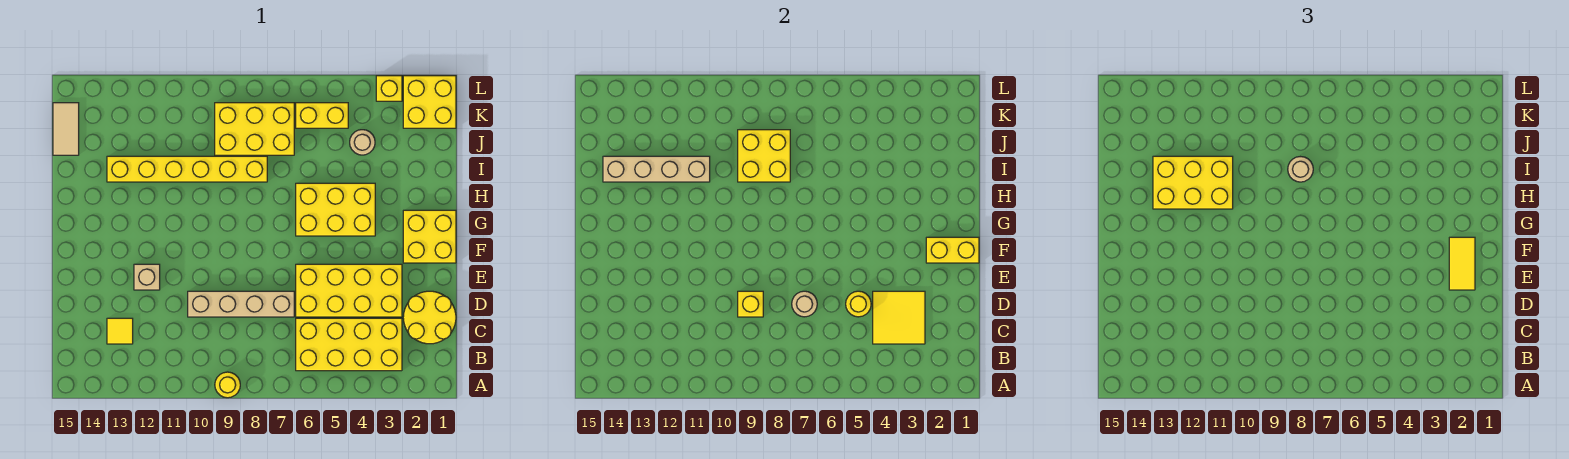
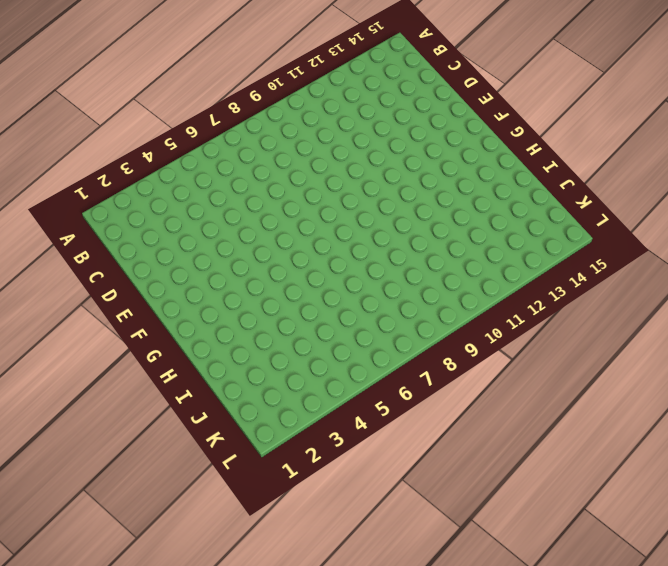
none -> yellow 1x1 round brick [215,372,240,398]
none -> yellow 2x4 brick [296,318,402,371]
none -> yellow 2x2 round brick [403,291,456,344]

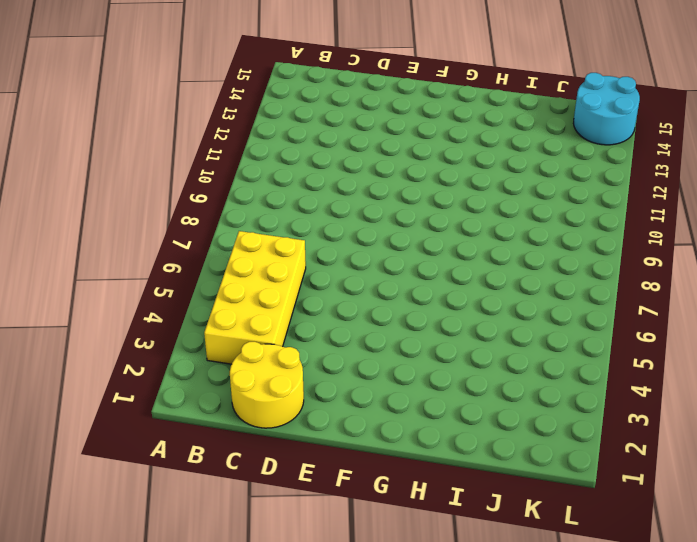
cyan 2x2 round brick [573,73,640,145] -> tan 1x2 tile [53,103,79,155]
none -> yellow 1x1 round brick [215,372,240,398]
none -> yellow 1x1 tile [107,318,133,344]
none -> yellow 2x4 brick [296,264,402,317]

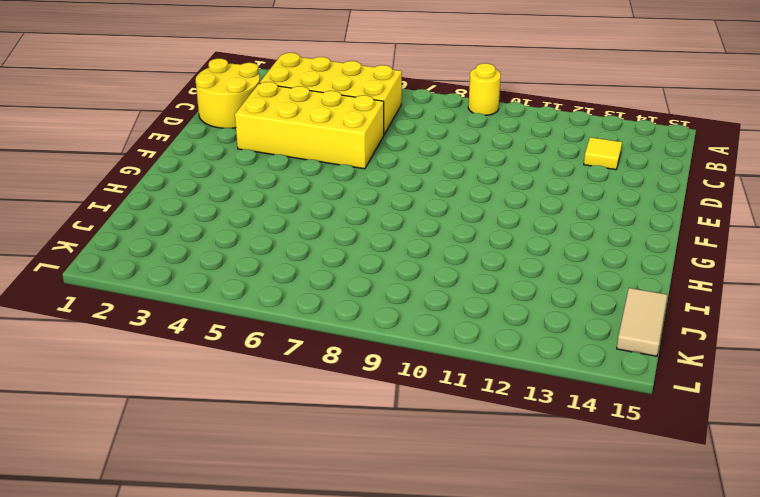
none -> tan 1x4 brick [188,291,294,317]
none -> tan 1x1 brick [134,264,160,290]
none -> yellow 2x2 brick [403,210,456,263]

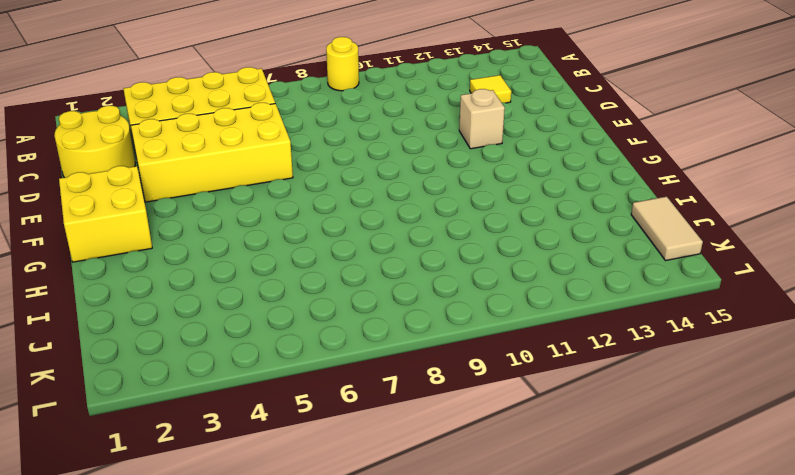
none -> tan 1x4 brick [188,291,294,317]
none -> yellow 2x3 brick [296,183,375,236]
none -> yellow 1x6 brick [107,156,267,182]

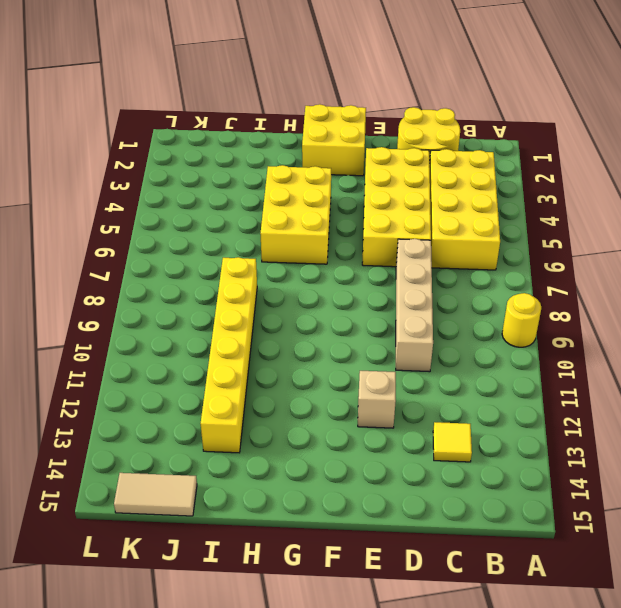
none -> tan 1x1 round brick [350,130,375,155]
none -> yellow 2x3 brick [215,103,294,155]
none -> yellow 2x2 brick [403,76,456,128]

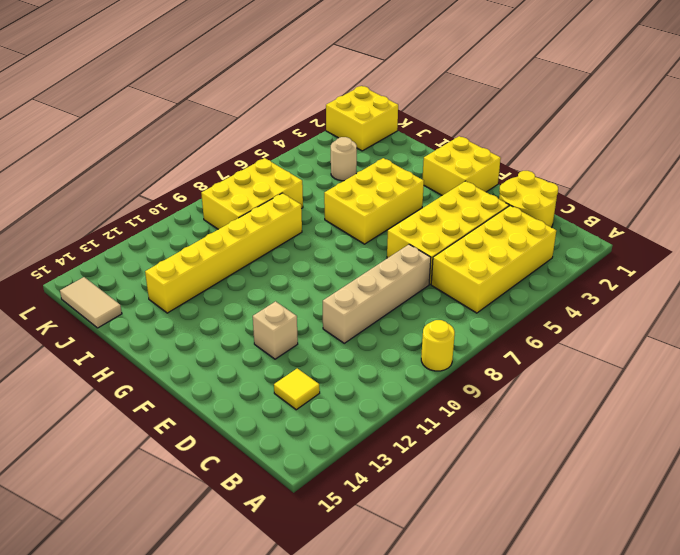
none -> yellow 1x2 brick [296,103,348,128]
none -> yellow 1x1 brick [376,76,402,101]
none -> yellow 2x2 tile [873,291,925,344]

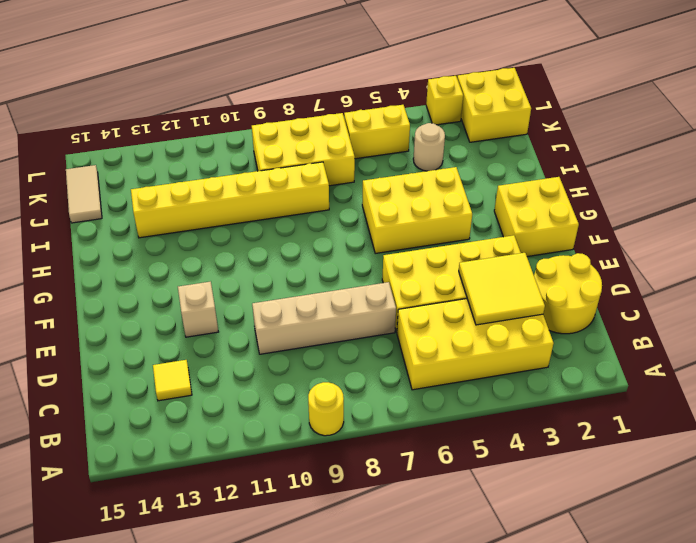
none -> yellow 1x1 round brick [846,291,871,317]
none -> tan 1x1 round brick [792,291,817,317]
none -> yellow 1x1 brick [738,291,763,317]

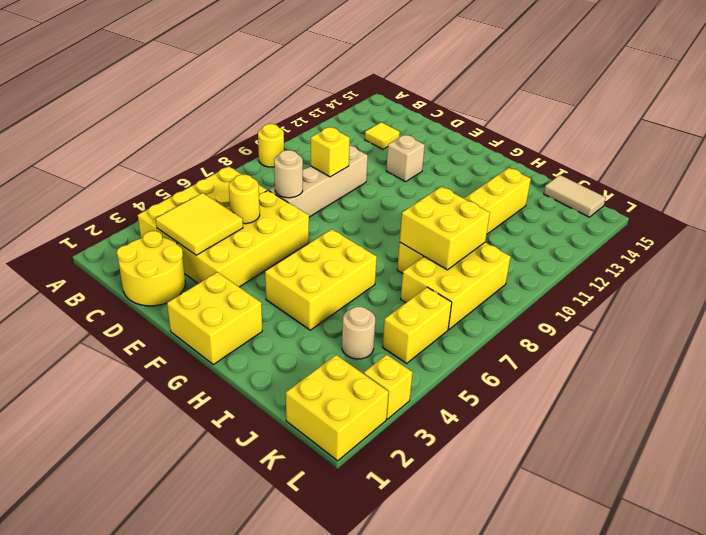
none -> yellow 1x2 brick [926,237,979,263]
none -> tan 1x4 brick [603,156,710,182]
none -> yellow 1x2 tile [1449,237,1475,290]

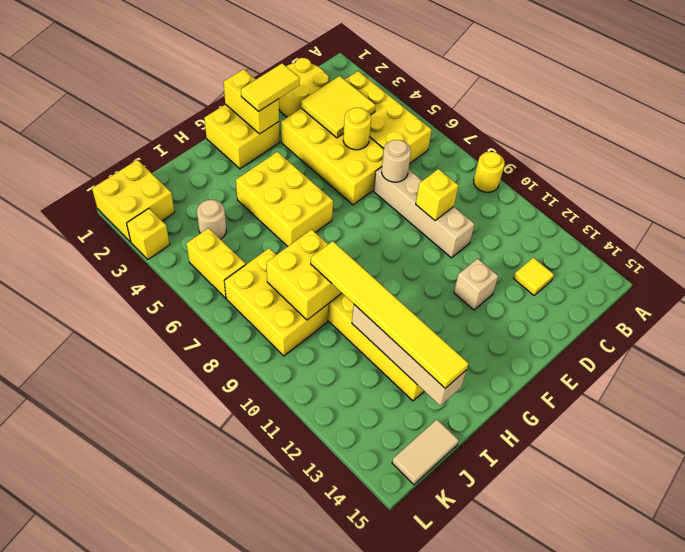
yellow 1x6 tile [311,241,469,388] -> yellow 2x3 brick [1153,156,1233,209]
none -> tan 1x1 round brick [1288,157,1313,182]

